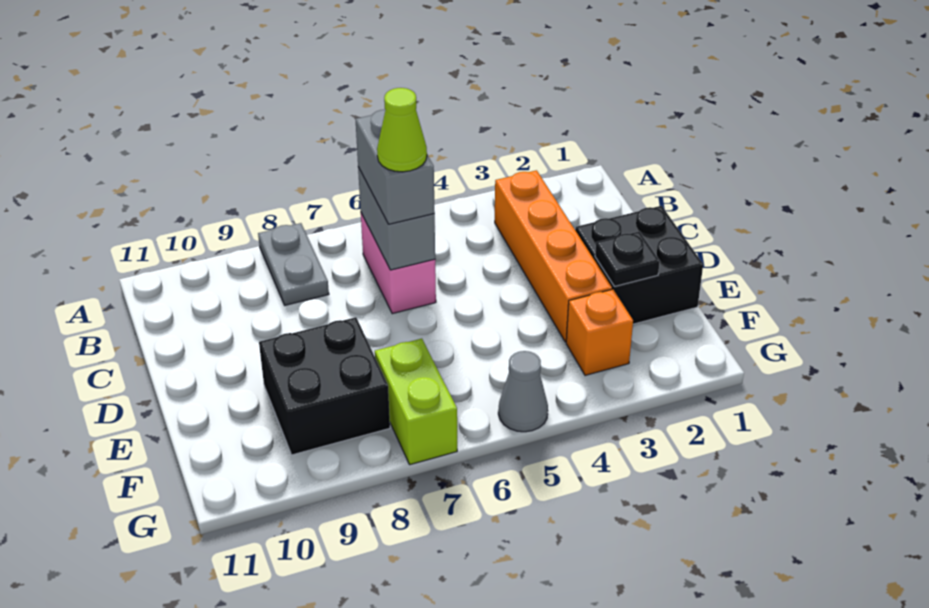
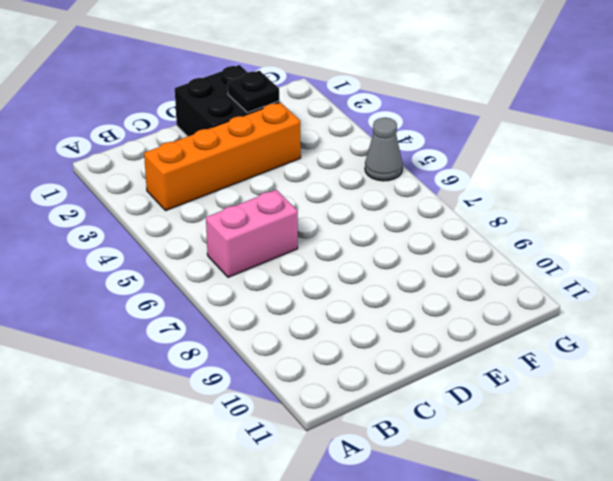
none -> grey 1x2 plate [258,223,329,305]
none -> black 2x2 brick [259,317,390,455]
none -> orange 1x1 brick [566,289,633,375]

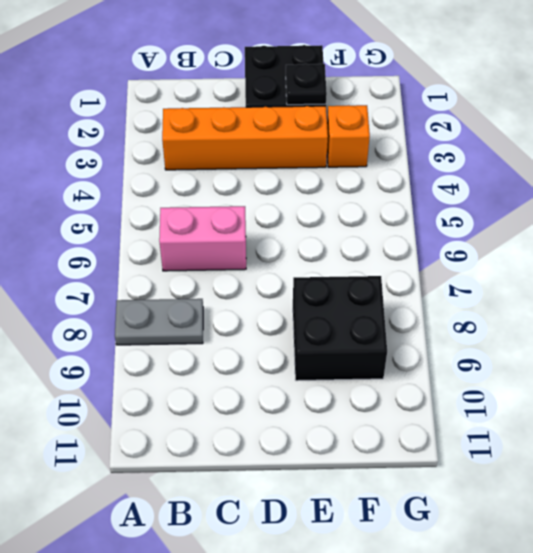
none -> lime 1x2 brick [375,339,457,465]
none -> grey 1x1 cone [498,351,548,432]
none -> grey 1x2 brick [358,167,435,270]

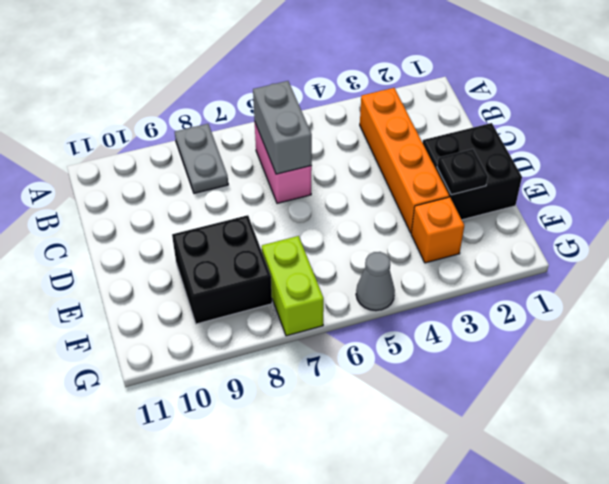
none -> grey 1x2 brick [355,110,435,224]
none -> lime 1x1 cone [377,88,427,172]

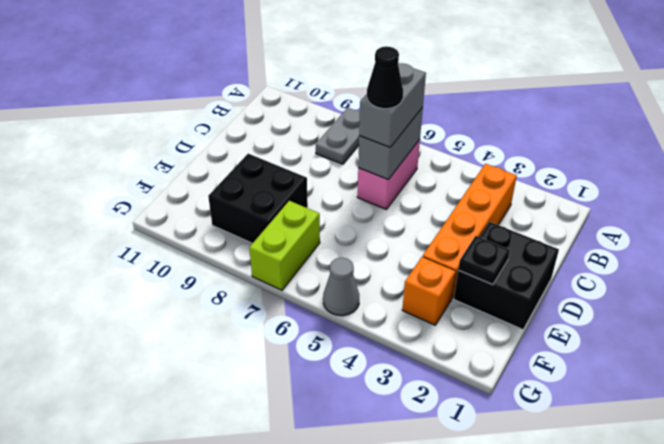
black 1x1 cone [367,46,403,109] -> lime 1x1 cone [377,88,427,172]

